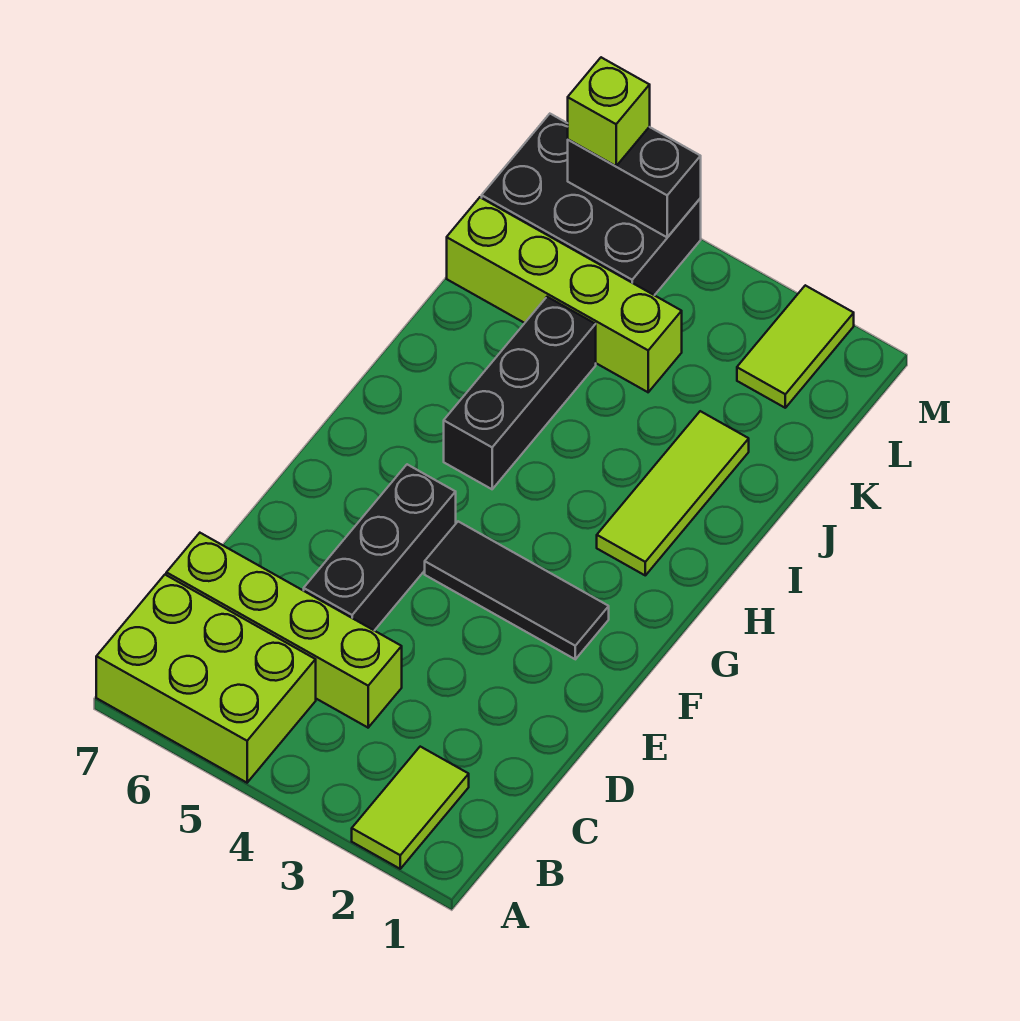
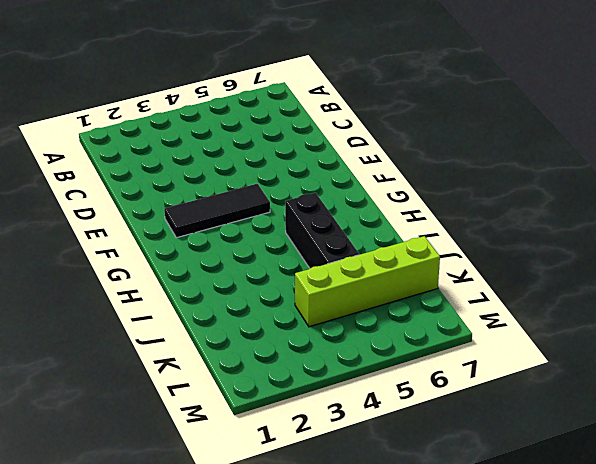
none -> lime 1x2 tile [352,747,469,869]
none -> lime 2x3 brick [96,575,316,783]
none -> lime 1x4 brick [166,533,402,728]

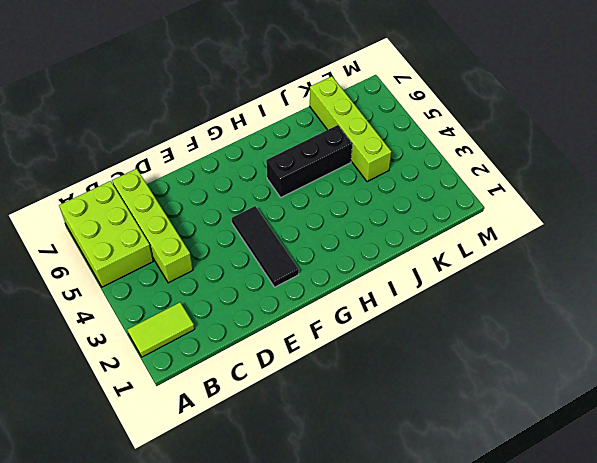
none -> black 1x3 brick [304,464,456,631]
none -> lime 1x3 tile [597,411,749,575]
none -> lime 1x2 tile [737,285,854,408]

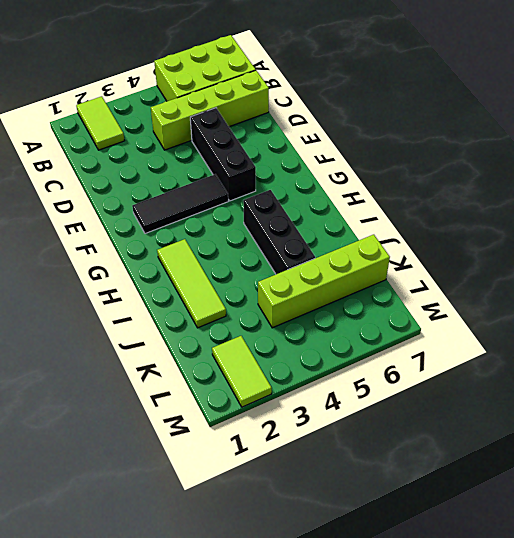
none -> black 2x3 brick [482,114,701,295]
none -> black 1x2 brick [568,127,701,237]
none -> lime 1x1 brick [568,57,650,166]

